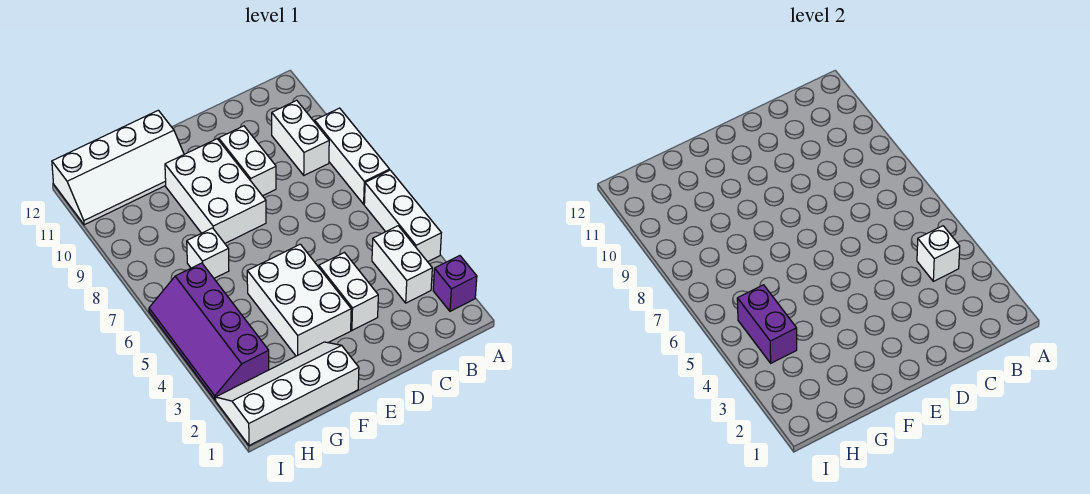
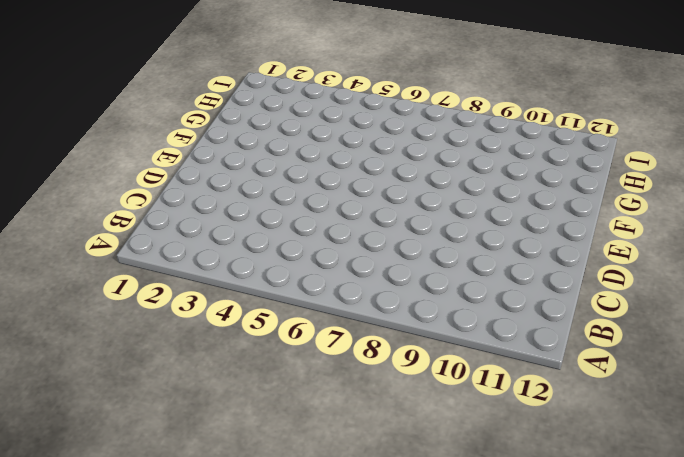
none -> purple 1x1 brick [433,256,477,311]
none -> white 1x3 brick [364,170,441,262]
none -> white 1x3 brick [315,108,390,204]

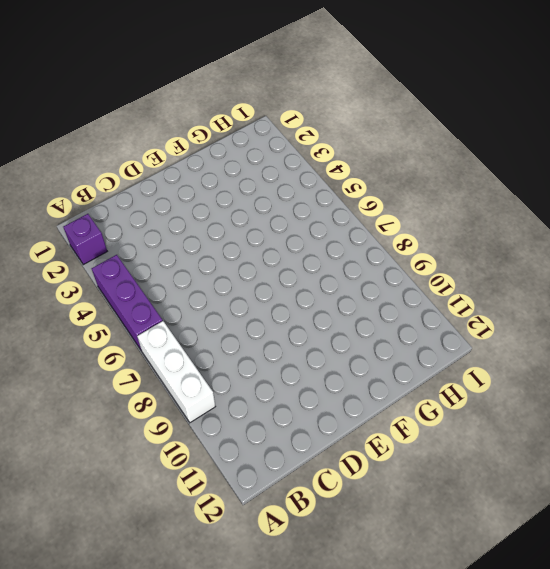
purple 1x3 brick [92,255,163,351] -> white 1x3 brick [364,170,441,262]
none -> white 1x2 brick [372,226,432,303]
none -> white 1x2 brick [272,100,329,175]
none -> white 1x2 brick [319,253,378,330]

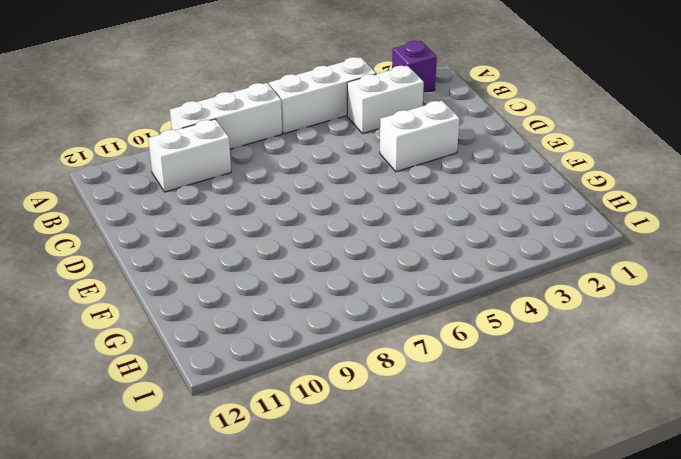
none -> white 1x2 brick [219,126,276,196]
none -> white 2x3 brick [247,244,351,356]
none -> white 2x3 brick [165,139,266,243]

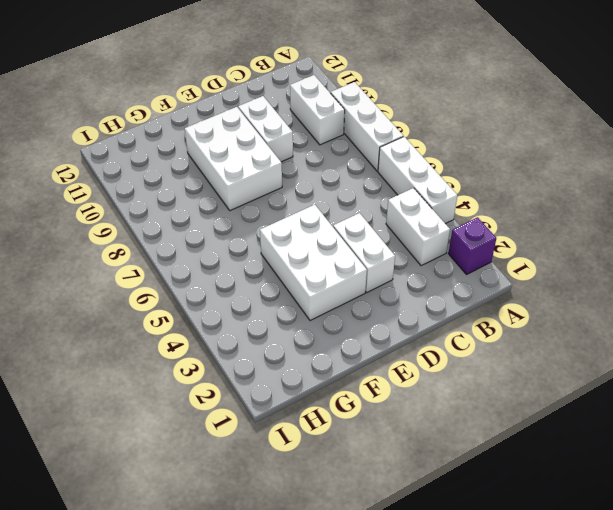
none -> white 2x4 slope [216,342,359,446]
none -> white 2x4 slope [52,110,184,225]
none -> white 1x1 brick [187,228,229,278]

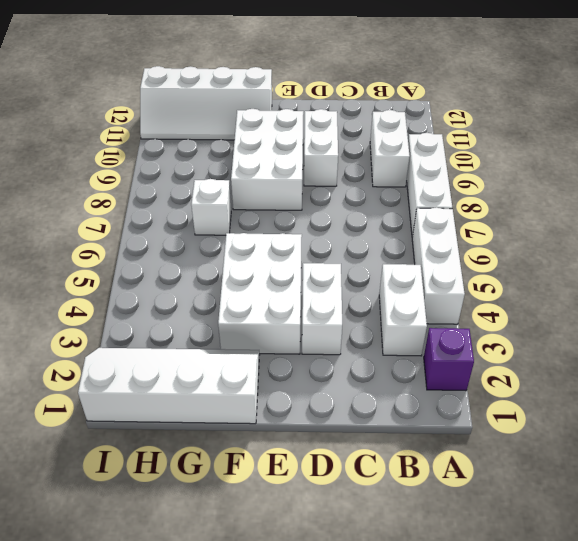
none -> purple 2x4 slope [149,263,269,400]
none -> white 1x1 brick [917,226,960,281]
none -> purple 1x2 brick [737,285,797,363]

